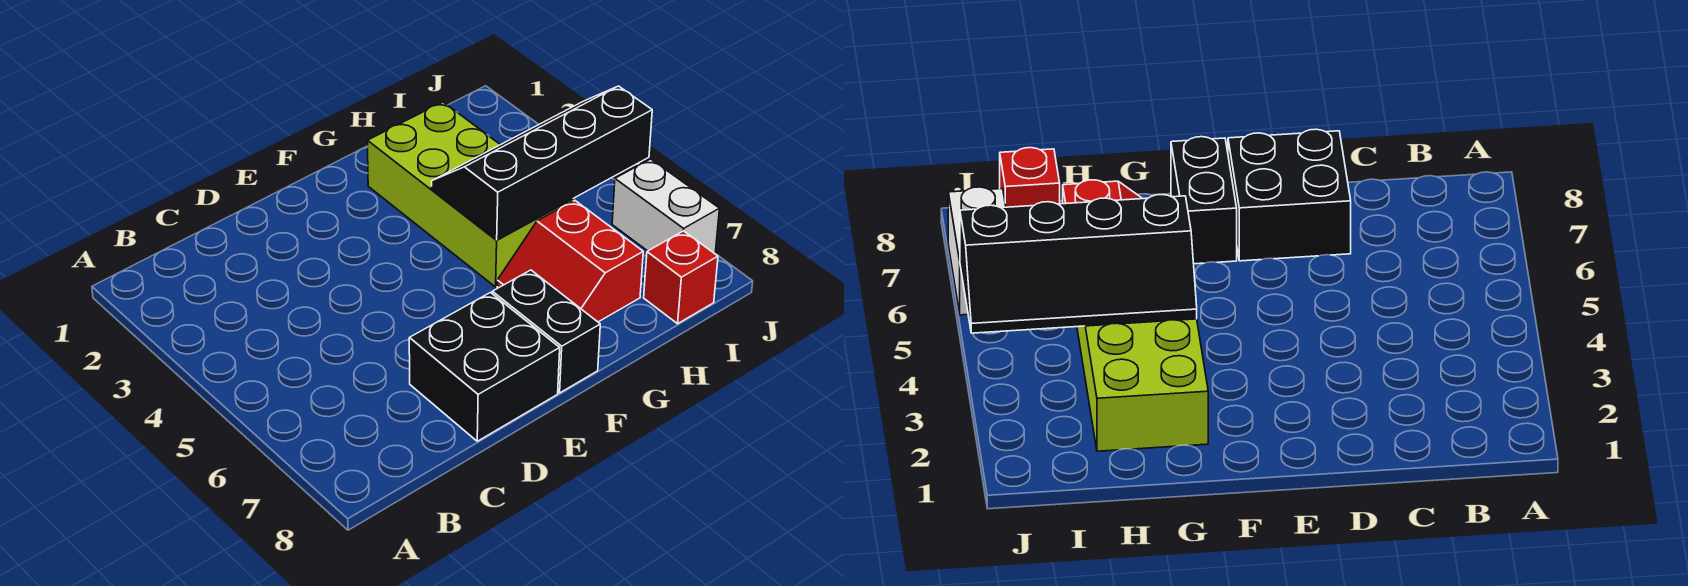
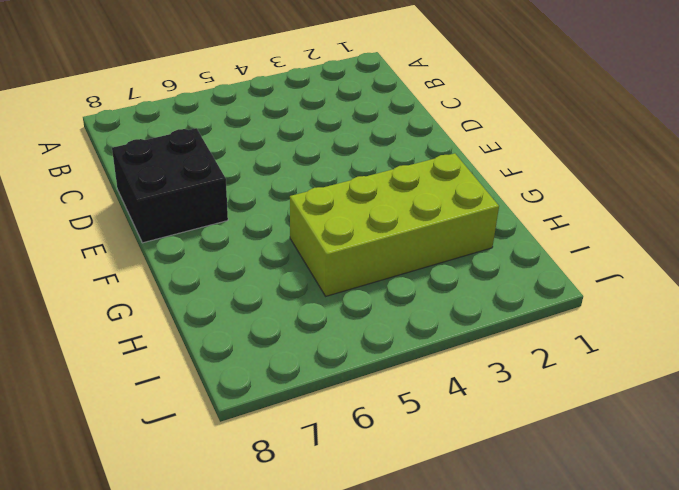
none -> black 1x2 brick [492,270,600,393]
none -> red 2x2 slope [497,200,643,322]

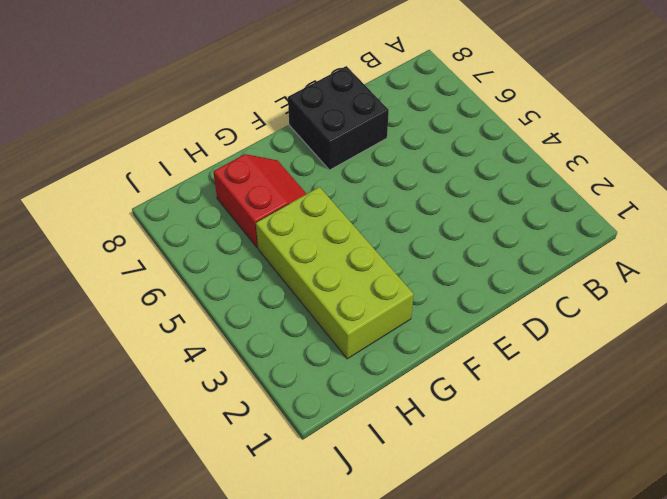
none -> black 1x2 brick [492,270,600,393]
none -> red 1x1 brick [644,231,718,324]

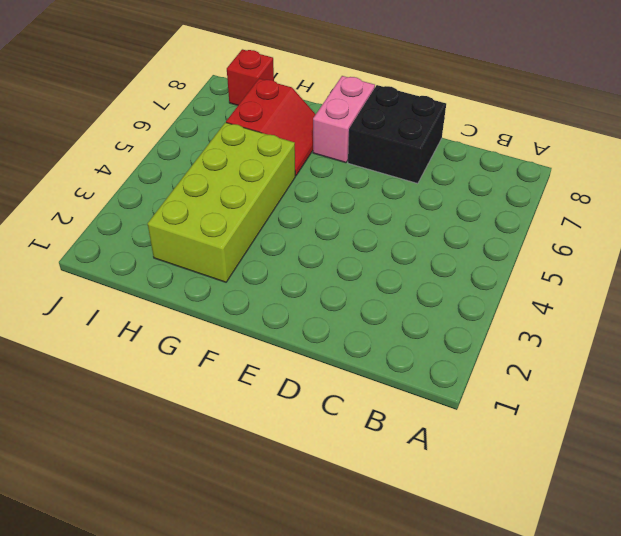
pink 1x2 brick [313,76,375,163] -> black 1x2 brick [492,270,600,393]
none -> white 1x2 brick [612,159,719,254]
none -> black 2x4 slope [432,86,652,240]

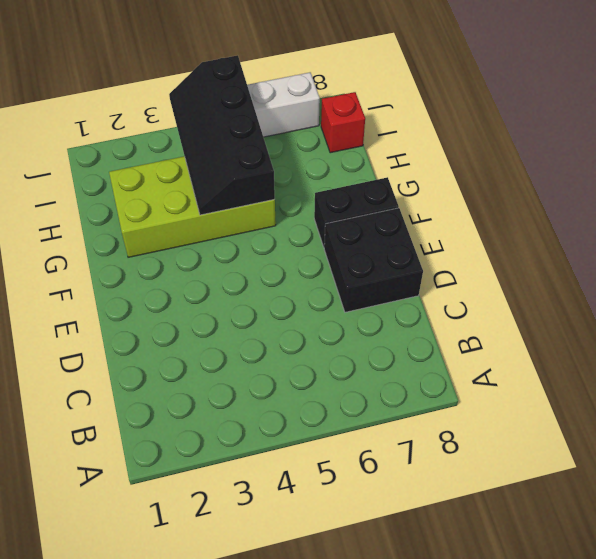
none -> red 2x2 slope [497,200,643,322]

